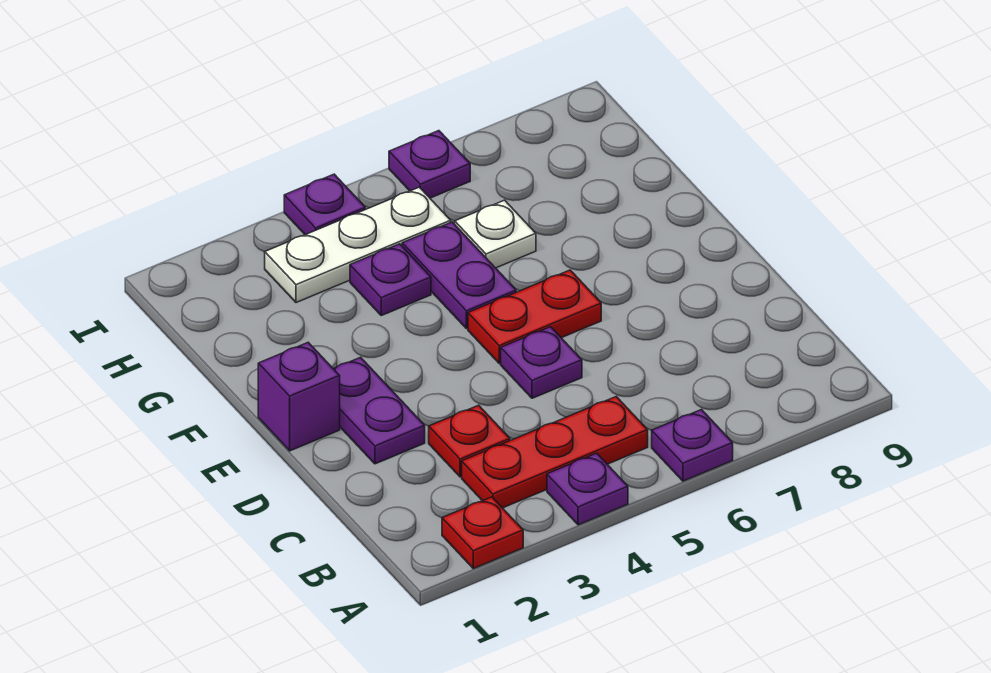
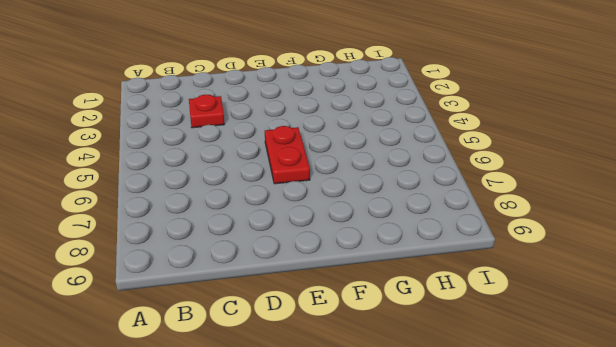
none -> red 1x1 plate [442,497,523,569]
none -> purple 1x1 plate [547,453,628,525]
none -> purple 1x1 plate [652,410,733,481]

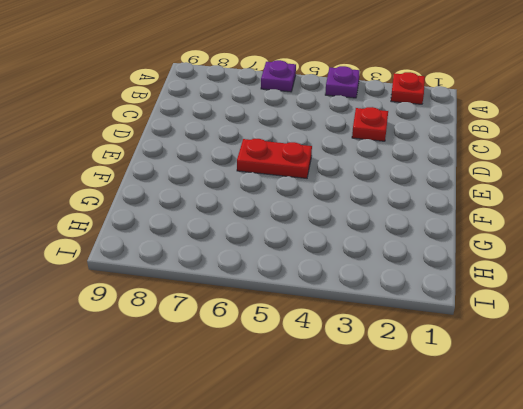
none -> red 1x3 plate [462,397,648,508]
none -> purple 1x2 plate [334,357,425,464]
none -> purple 1x1 plate [501,327,582,398]

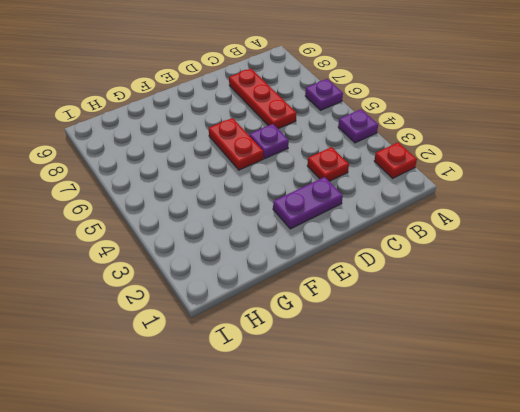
red 1x3 plate [229,68,296,129] -> red 1x3 plate moved to [462,397,648,508]
none -> purple 1x1 brick [258,342,340,451]
none -> purple 1x2 plate [402,222,516,329]
none -> purple 1x1 plate [350,244,431,315]

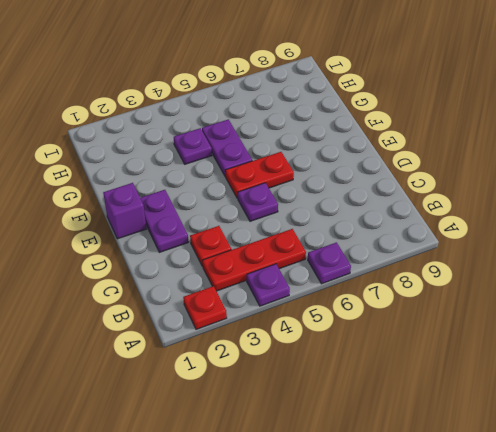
none -> white 1x1 plate [455,200,536,268]
none -> white 1x3 plate [265,187,451,303]
none -> purple 1x1 plate [284,174,365,235]

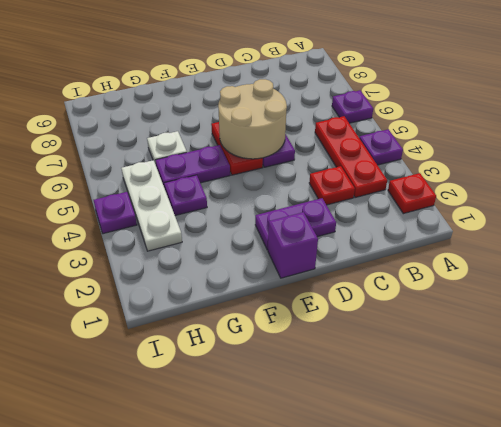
tan 2x2 round brick [218,79,287,159] -> none
none -> purple 1x1 plate [389,131,470,198]

